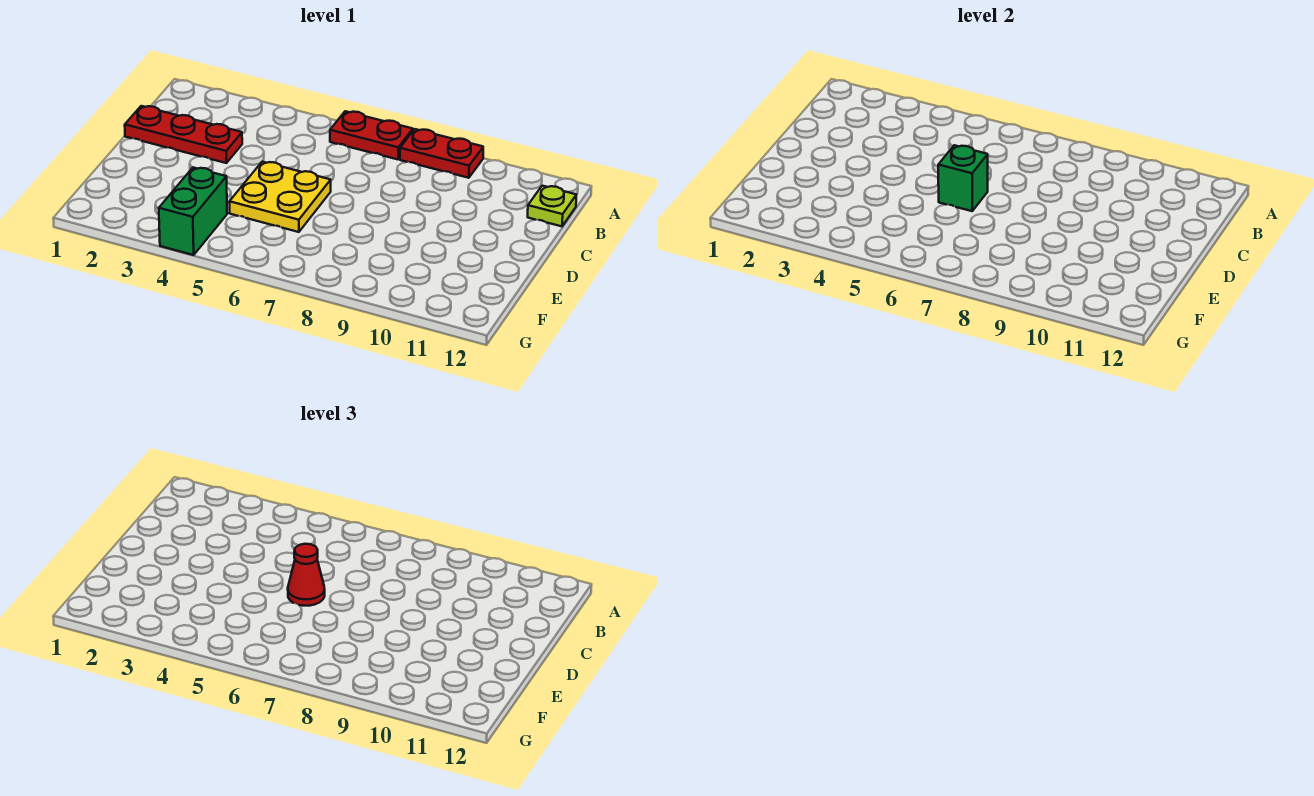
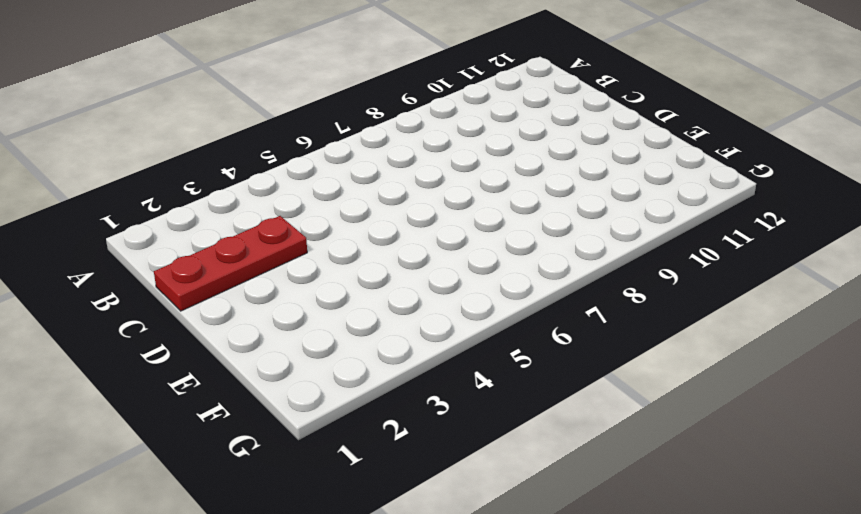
none -> red 1x2 plate [330,111,413,159]
none -> red 1x2 plate [400,129,483,178]

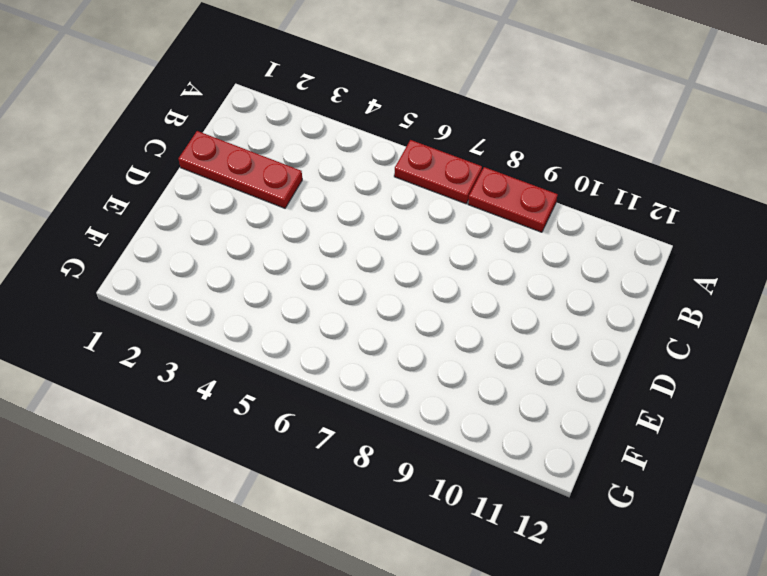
none -> lime 1x1 plate [528,186,576,226]
none -> yellow 2x2 plate [229,162,331,232]

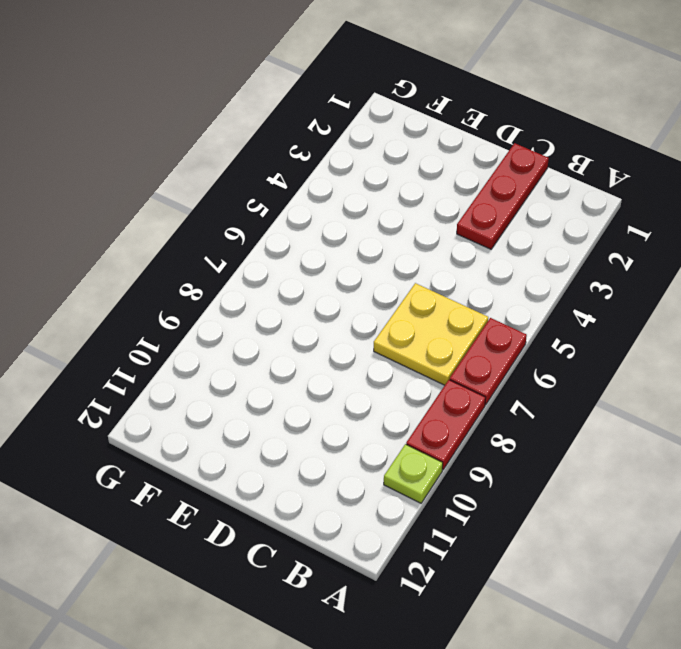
lime 1x1 plate [384,444,443,503] -> lime 1x1 plate moved to [528,186,576,226]
yellow 2x2 plate [374,283,488,385] -> yellow 2x2 plate moved to [229,162,331,232]
none -> green 1x2 brick [159,168,227,255]
none -> green 1x1 brick [938,145,988,211]

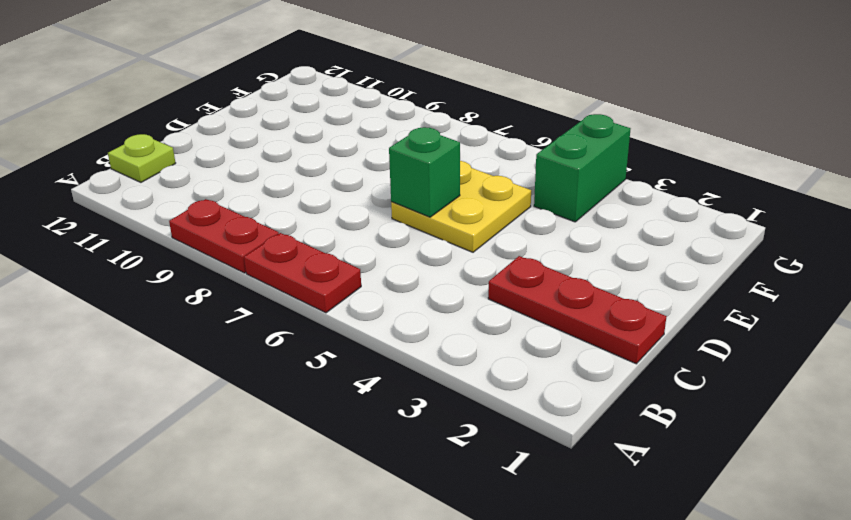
none -> red 1x1 cone [288,544,325,606]

